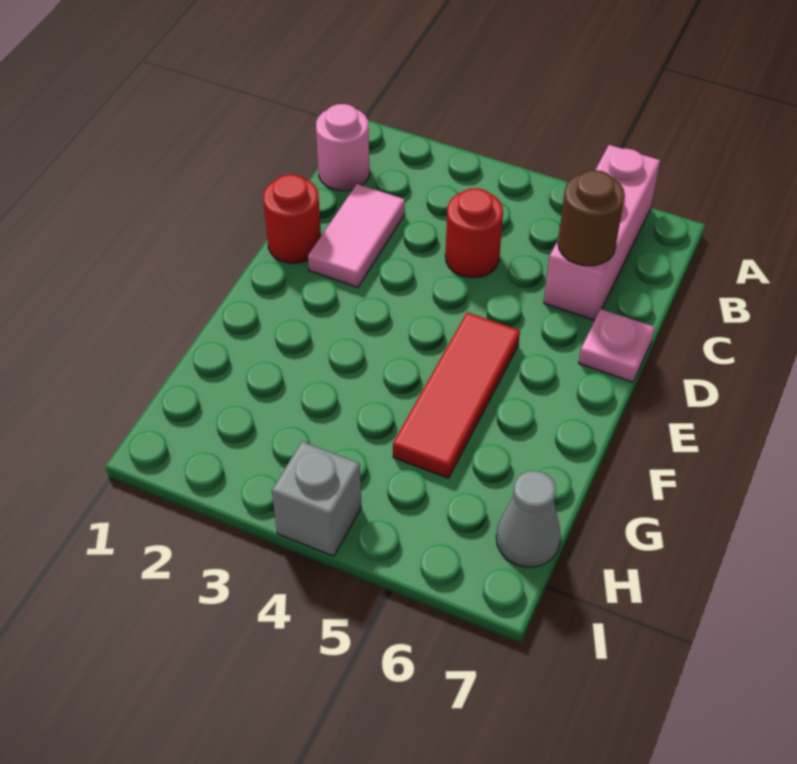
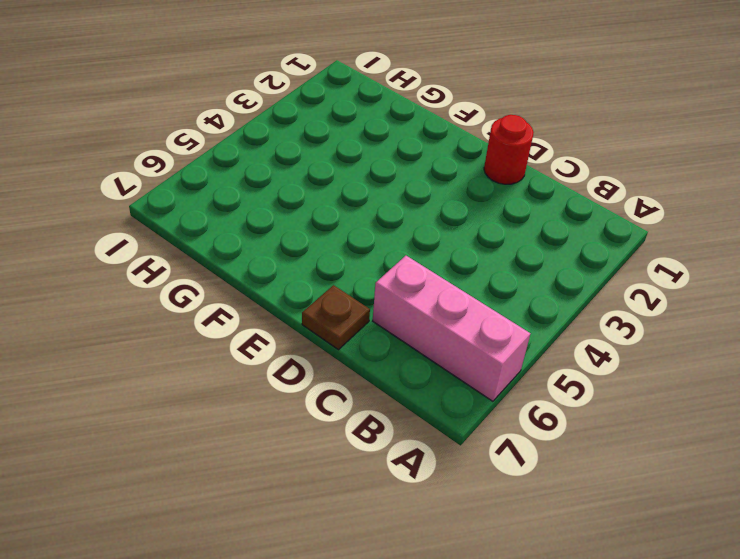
brown 1x1 plate [302,285,370,350] -> pink 1x1 plate [579,309,655,382]
none -> pink 1x1 round brick [316,104,370,191]
none -> pink 1x2 tile [308,184,405,287]

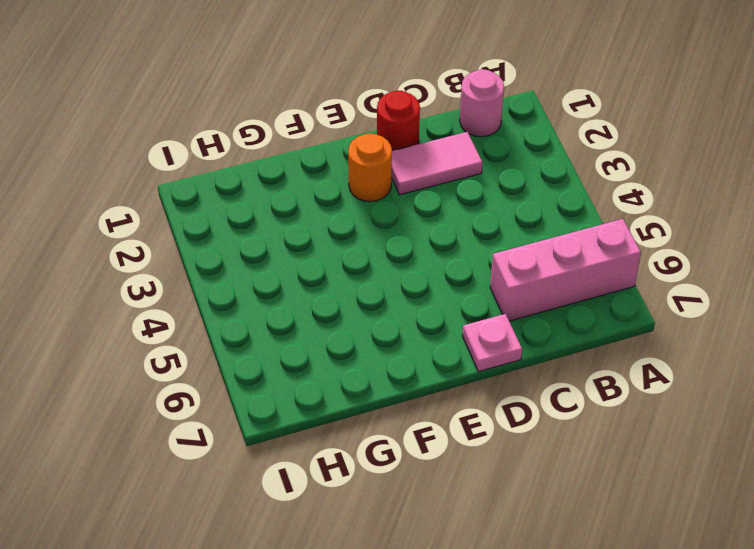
orange 1x1 round brick [348,134,392,202] -> none
none -> red 1x1 round brick [445,188,503,278]
none -> red 1x3 tile [393,312,520,478]

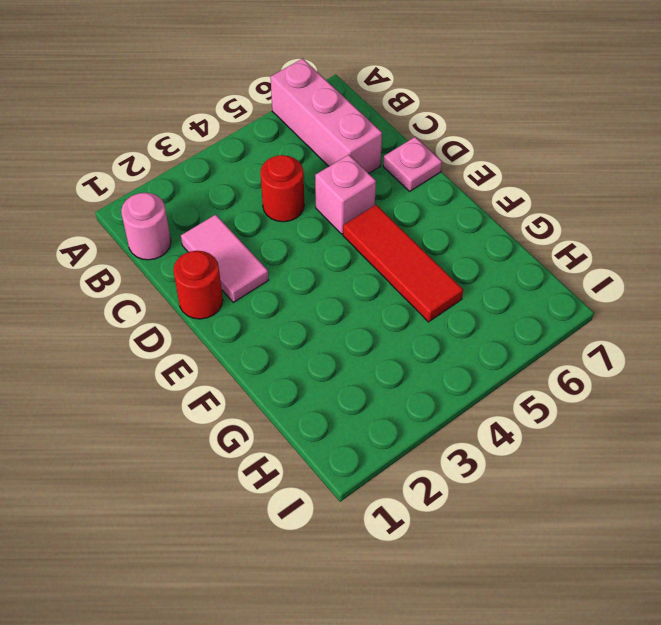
pink 1x1 brick [315,155,376,234] -> none
none -> grey 1x1 cone [496,471,561,567]
none -> grey 1x1 brick [272,442,361,556]

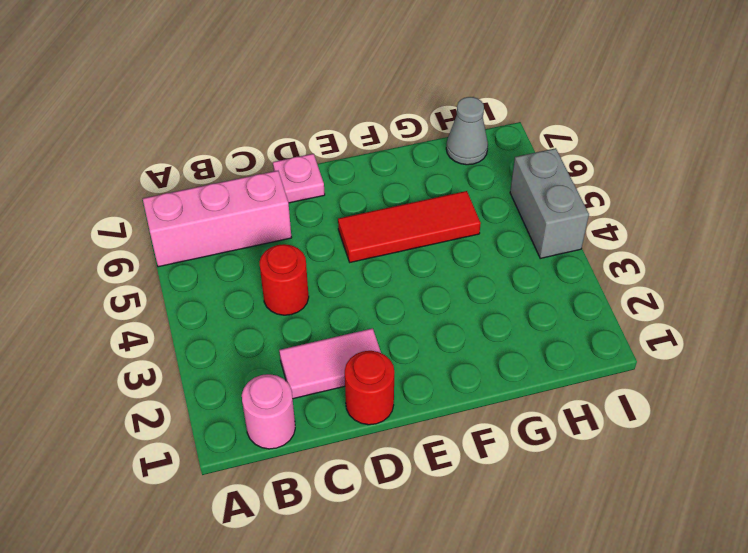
grey 1x2 brick [510,148,589,258] -> grey 1x1 brick [272,442,361,556]
none -> brown 1x1 round brick [558,170,625,266]

